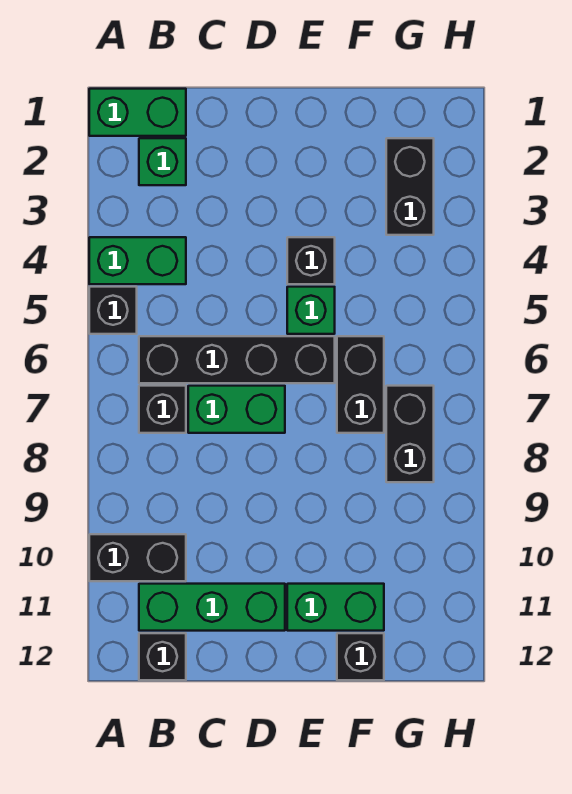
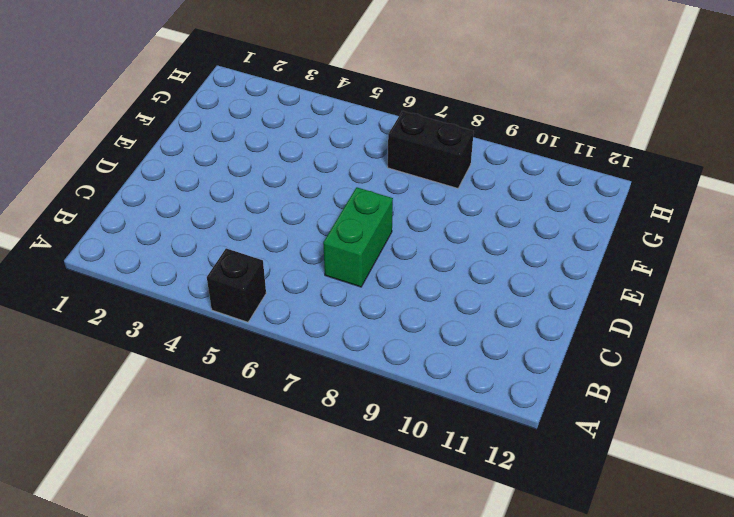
none -> green 1x2 brick [89,89,186,136]
none -> green 1x2 brick [89,237,186,284]
none -> black 1x2 brick [89,534,186,581]

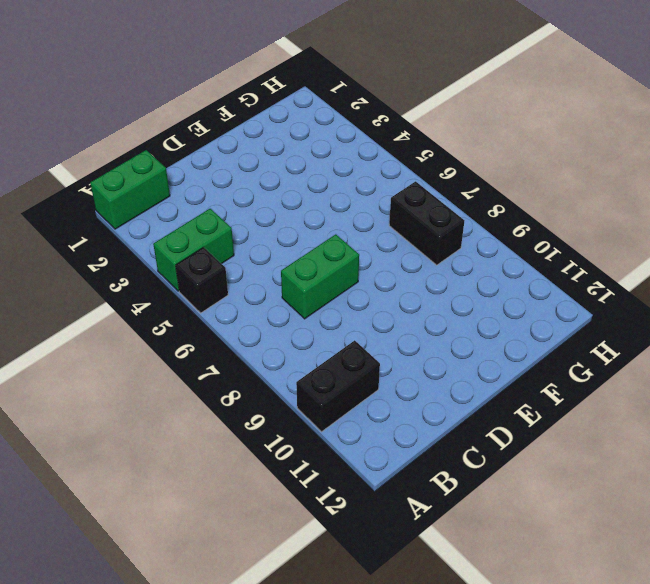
none -> green 1x1 brick [139,138,186,185]
none -> black 1x4 brick [139,336,335,383]
none -> black 1x1 brick [139,386,186,433]

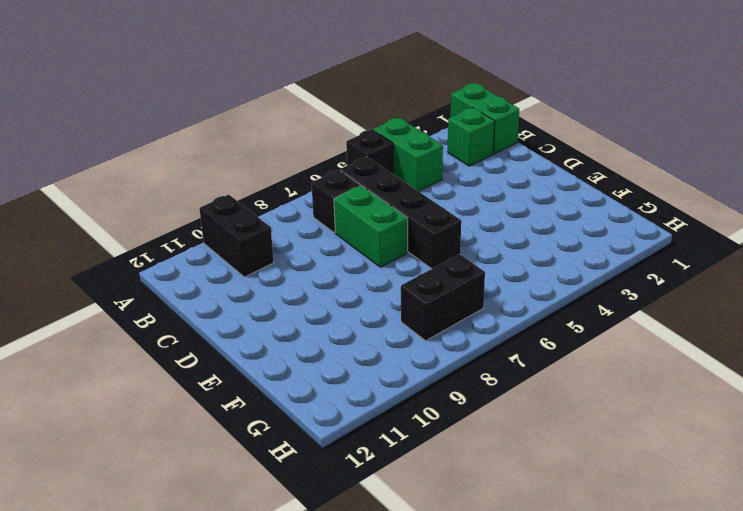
none -> green 1x3 brick [139,584,285,631]
none -> black 1x1 brick [139,633,186,680]
none -> black 1x1 brick [287,237,335,284]

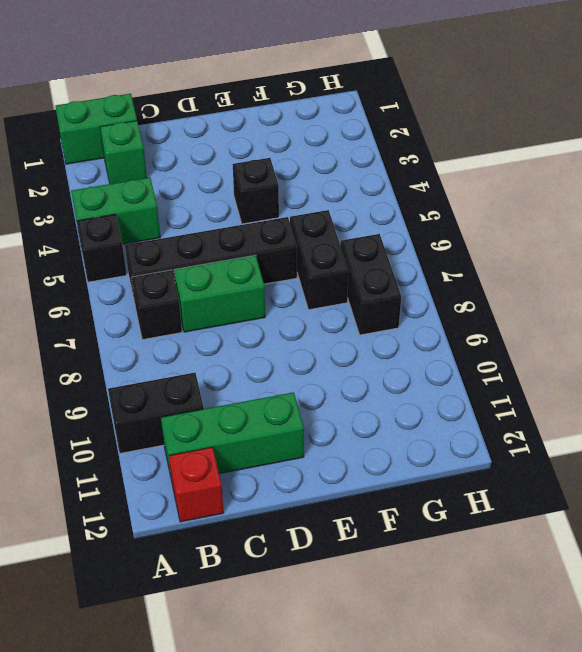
red 1x1 brick [169,447,224,522] -> black 1x1 brick [139,633,186,680]
none -> green 1x1 brick [287,287,335,334]
none -> green 1x2 brick [287,584,384,631]
none -> black 1x1 brick [337,633,384,680]

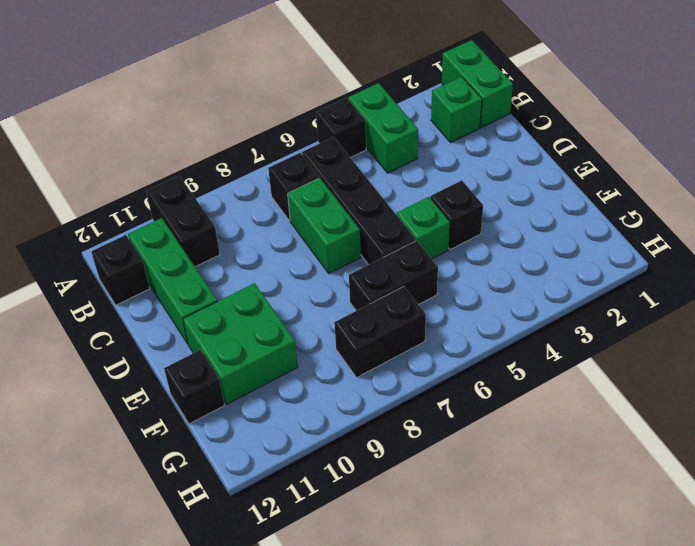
green 2x2 brick [183,283,298,404] -> green 1x2 brick [287,584,384,631]
none -> black 1x2 brick [386,138,434,235]

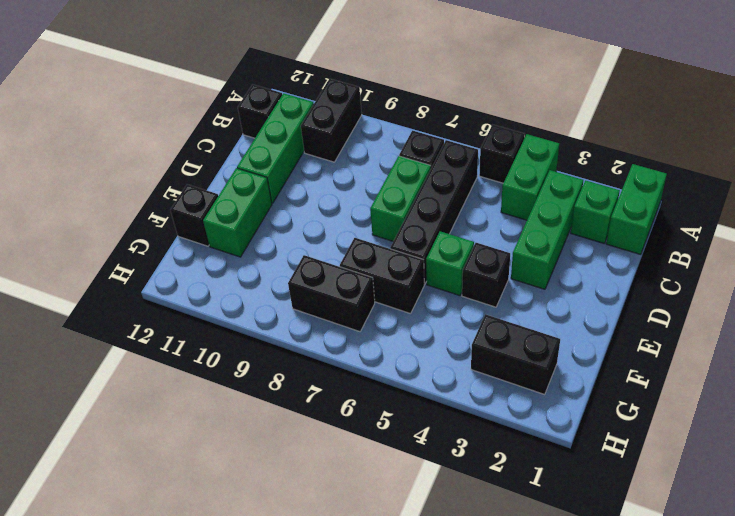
green 1x3 brick [511,170,583,289] -> none

